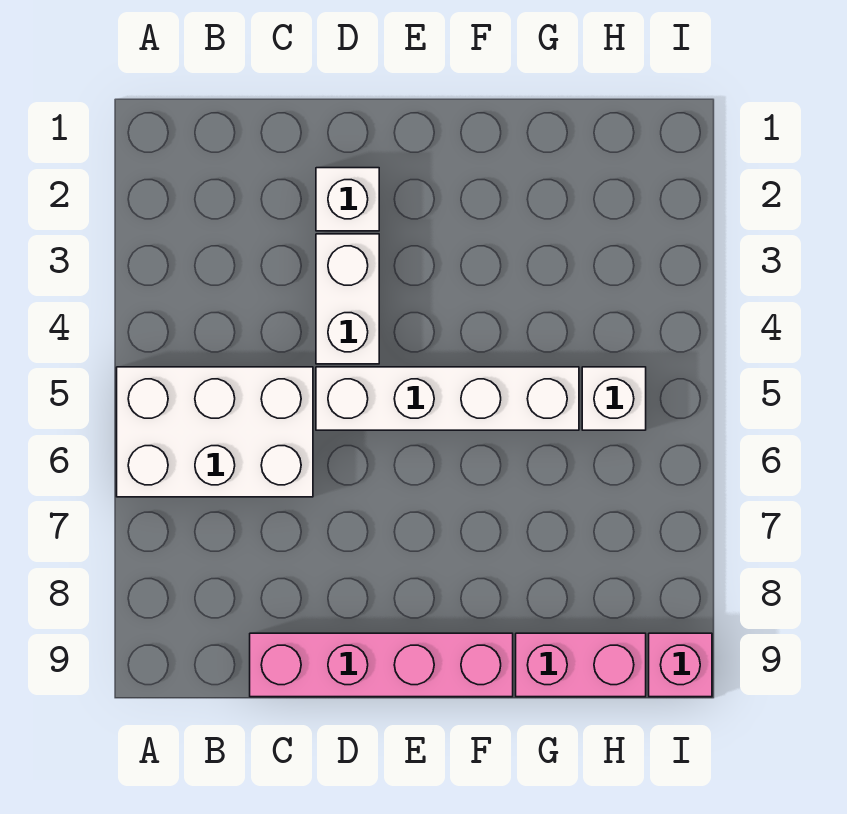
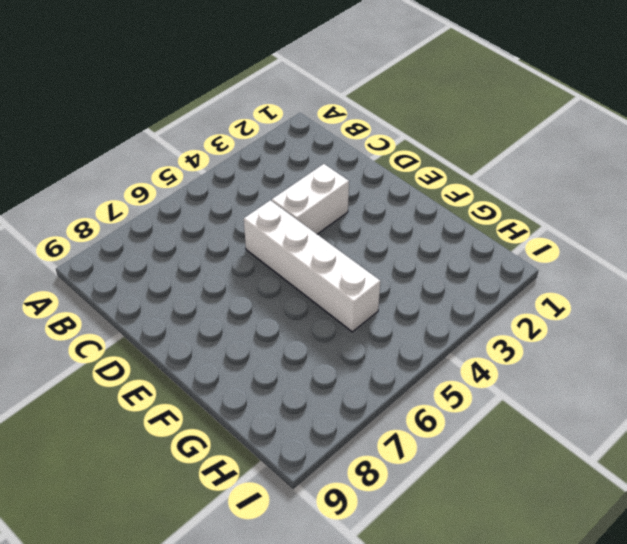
none -> white 2x3 brick [117,367,313,497]
none -> pink 1x4 brick [250,633,513,697]

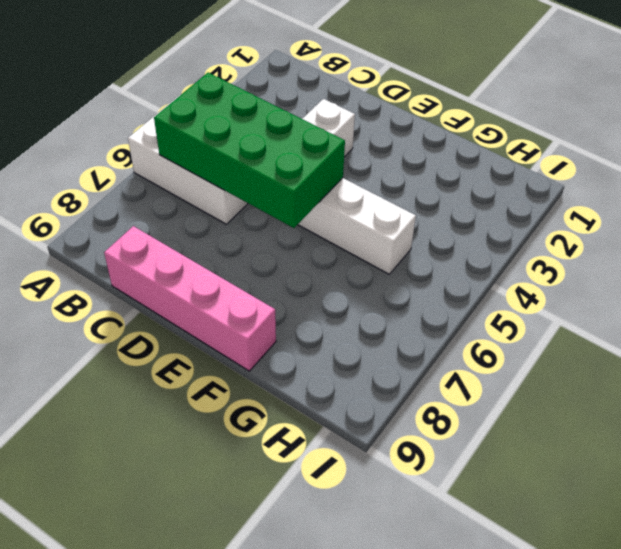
green 2x4 brick [154,73,345,228] -> none
none -> white 1x1 brick [316,168,379,231]
none -> pink 1x2 brick [516,633,646,697]

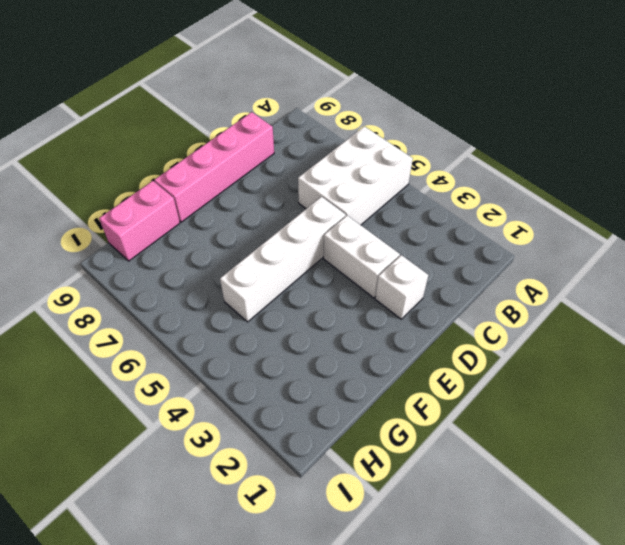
none -> white 1x1 brick [582,367,646,430]
none -> pink 1x1 brick [649,633,712,697]

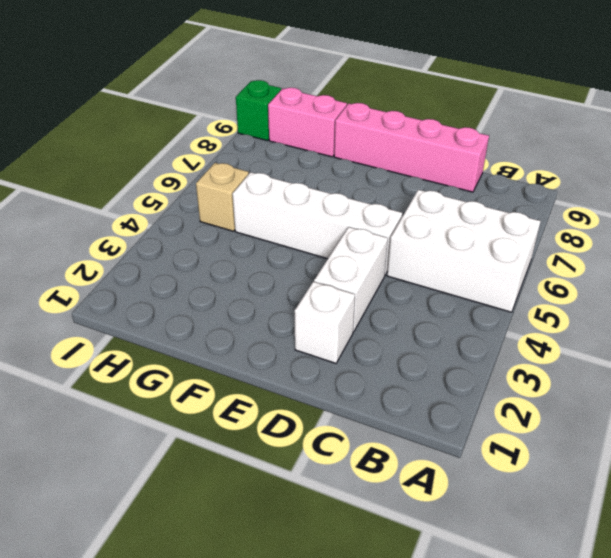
tan 1x1 brick [196,163,249,231] -> white 1x1 brick [582,367,646,430]
green 1x1 brick [236,80,281,141] -> pink 1x1 brick [649,633,712,697]

